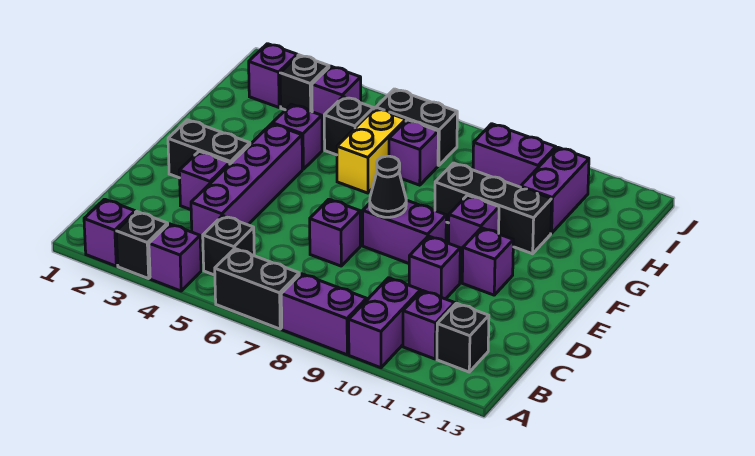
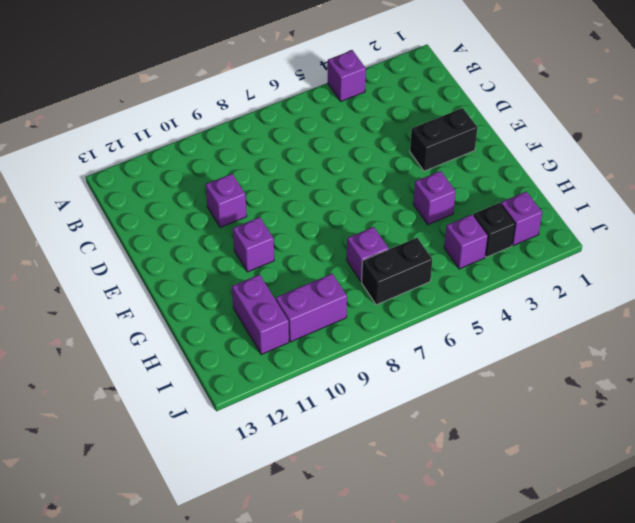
none -> purple 1x1 brick [84,199,135,266]
none -> black 1x1 brick [116,211,168,279]
none -> black 1x2 brick [215,249,299,329]

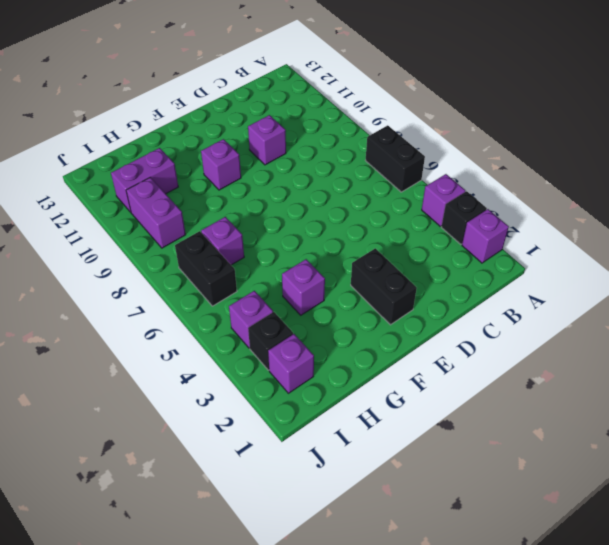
none -> purple 1x2 brick [281,274,367,355]
none -> purple 1x2 brick [349,278,421,368]
none -> black 1x1 brick [203,216,254,275]

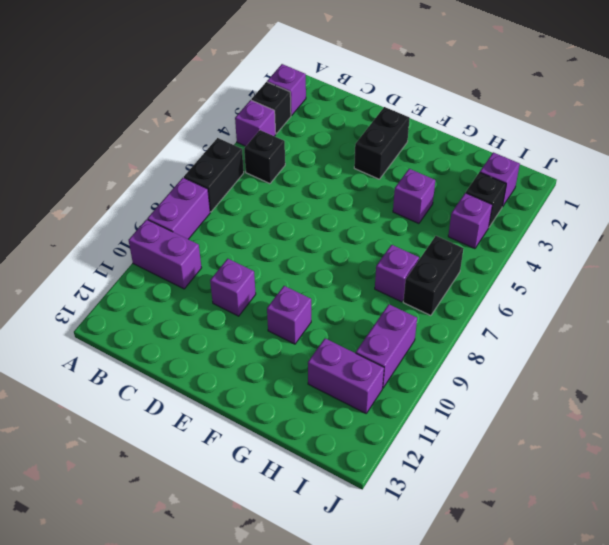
none -> purple 1x1 brick [403,290,455,359]
none -> black 1x1 brick [437,303,489,372]
none -> purple 1x4 brick [191,124,302,242]

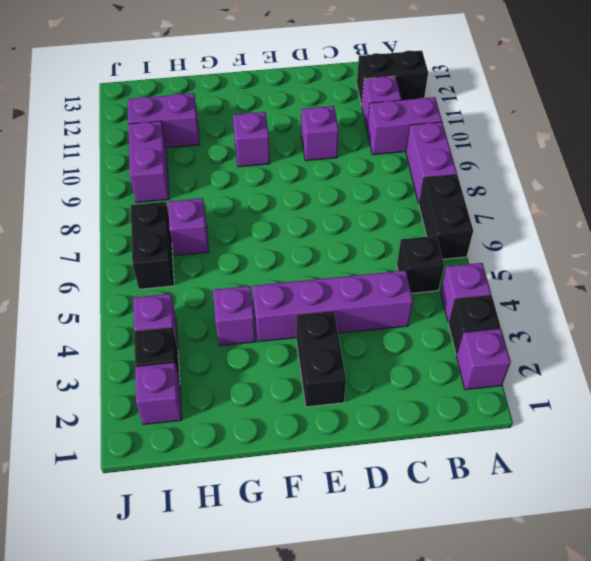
black 1x2 brick [357,51,428,106] -> black 1x1 brick [437,303,489,372]
none -> purple 1x1 brick [179,151,230,210]
none -> purple 1x1 brick [310,199,360,266]
none -> purple 1x2 brick [363,200,446,263]

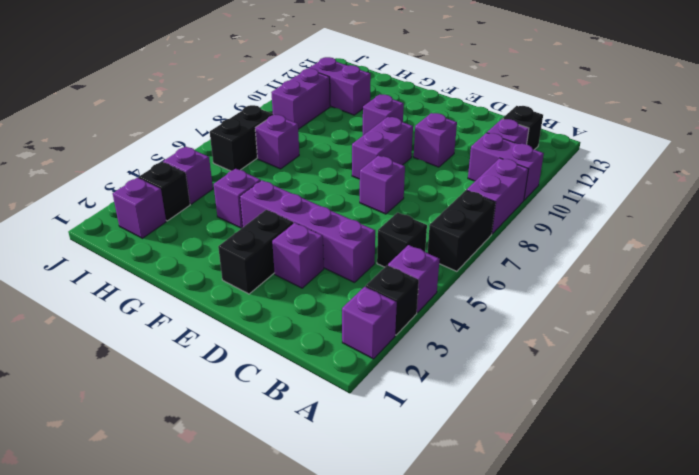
none -> purple 1x1 brick [462,228,513,295]
none -> yellow 1x2 brick [337,108,406,193]
none -> black 1x3 brick [435,163,552,254]

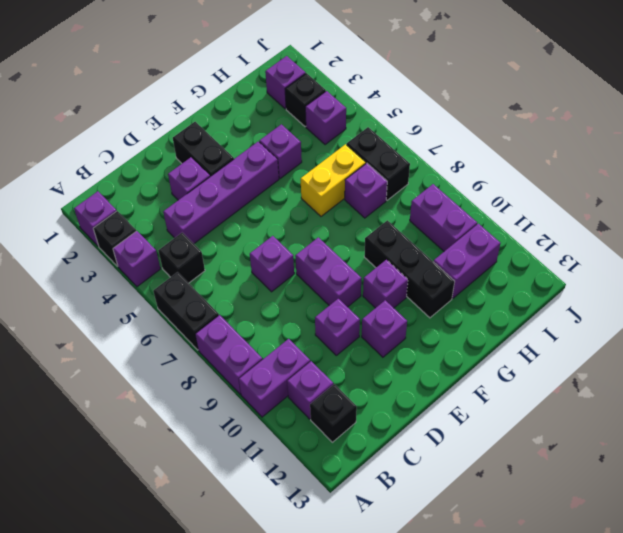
none -> black 1x1 brick [324,97,374,155]
none -> black 1x1 cone [370,156,406,217]

